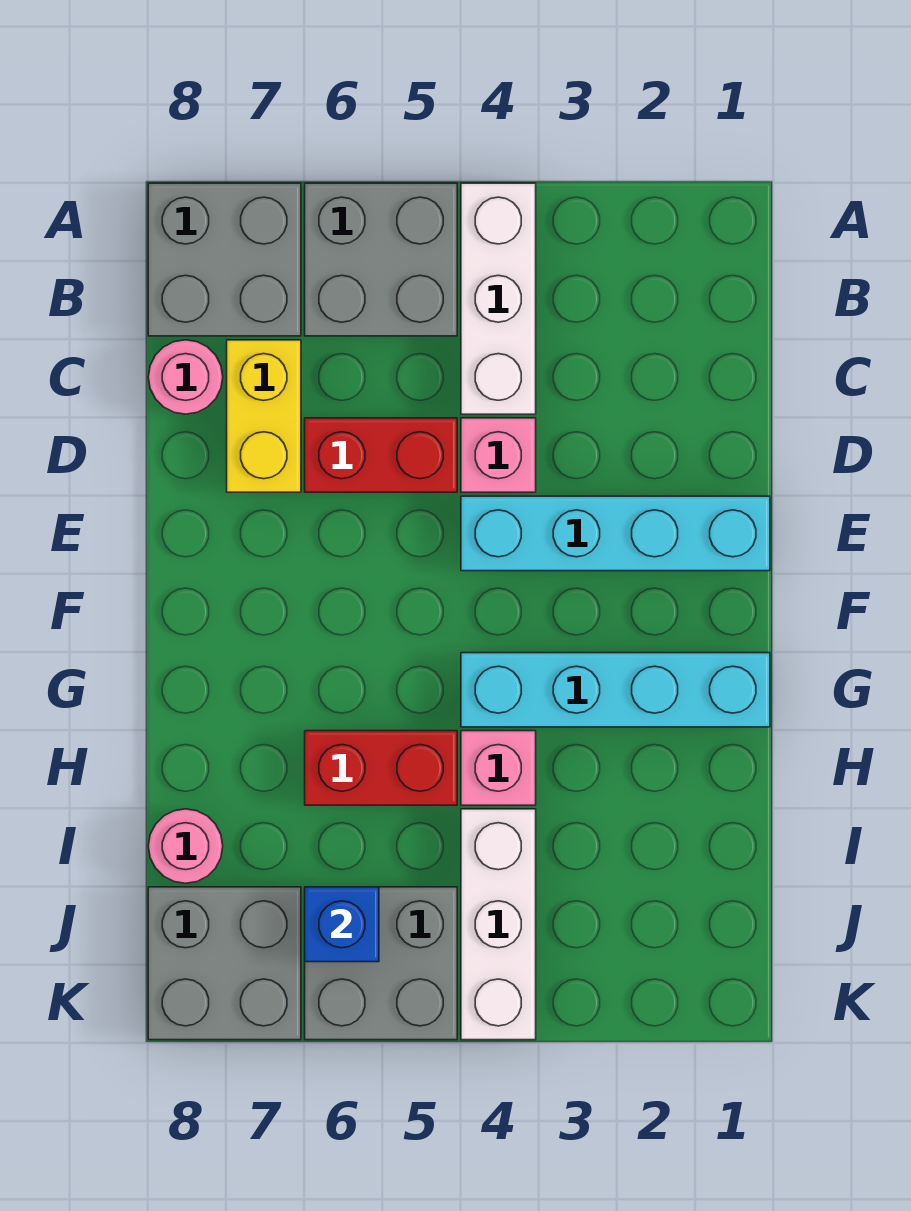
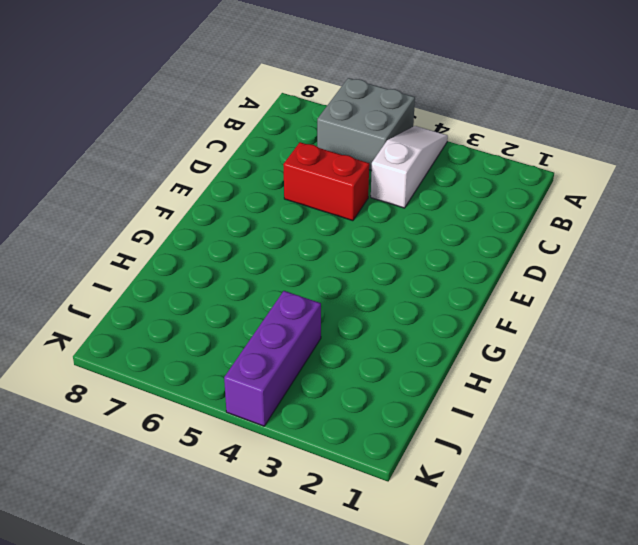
white 1x3 slope [371,126,448,208] -> white 1x3 brick [461,183,536,414]
purple 1x3 brick [224,291,321,426] -> white 1x3 brick [461,809,536,1040]
none -> grey 2x2 brick [148,183,301,336]
none -> yellow 1x2 brick [227,340,301,492]
none -> pink 1x1 round brick [148,340,223,414]

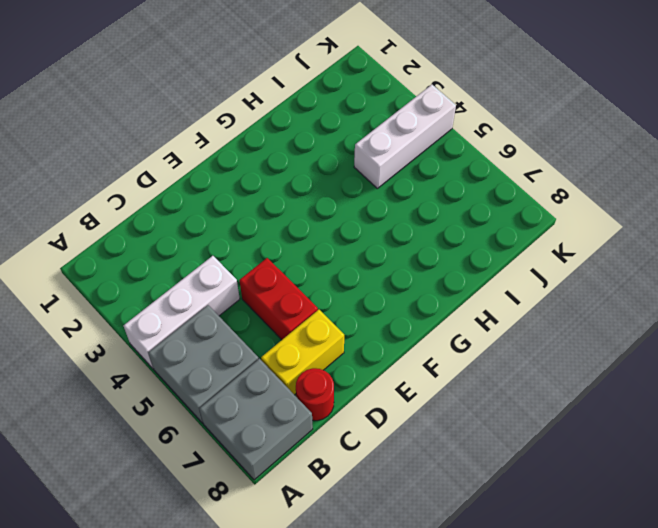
red 1x1 round brick [296,368,334,421] -> pink 1x1 round brick [148,340,223,414]
none -> pink 1x1 brick [461,418,536,492]
none -> cyan 1x4 brick [461,496,770,571]
none -> cyan 1x4 brick [461,653,770,727]

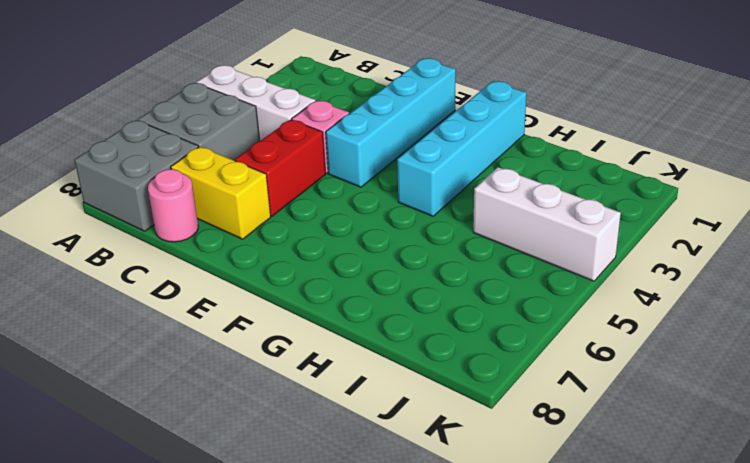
none -> pink 1x1 brick [461,731,536,805]
none -> red 1x2 brick [305,731,457,805]
none -> pink 1x1 round brick [148,809,223,883]

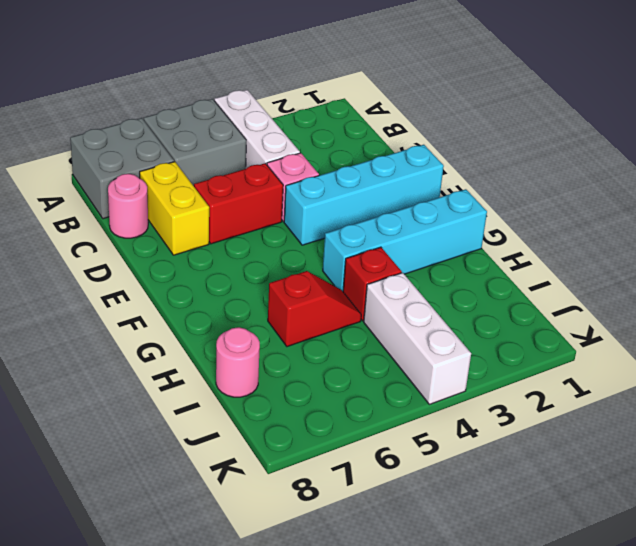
red 1x1 brick [343,247,402,321] -> pink 1x1 brick [461,731,536,805]
red 1x2 slope [268,271,361,347] -> red 1x2 brick [305,731,457,805]
none -> grey 2x2 brick [305,887,457,1040]
none -> grey 2x2 brick [148,887,301,1040]
none -> blue 1x1 brick [305,887,379,962]

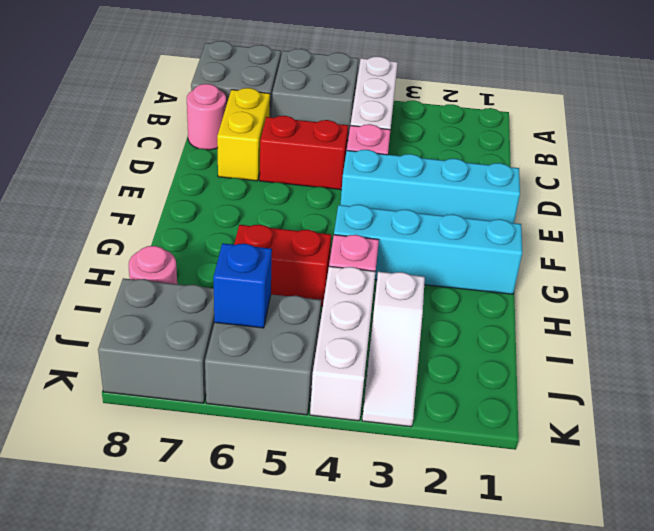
white 1x3 slope [362,272,425,427] -> none

